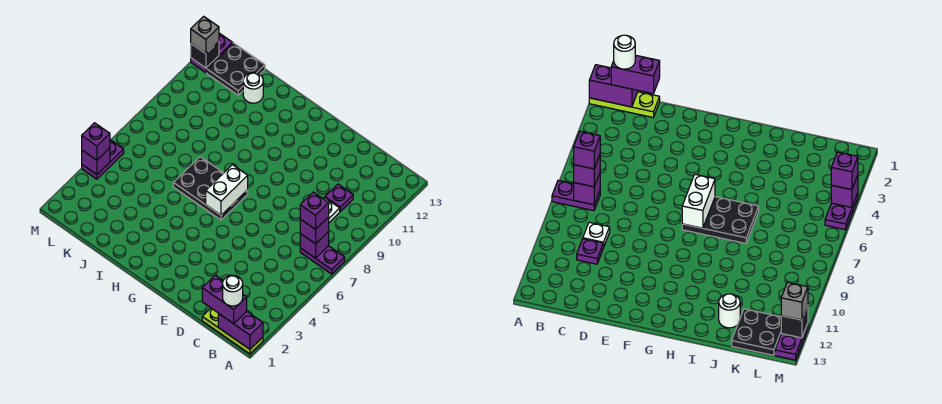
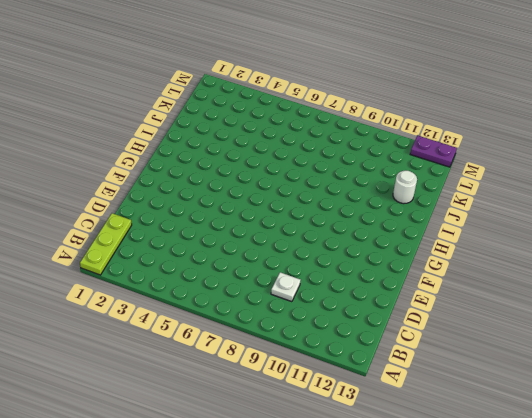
none -> purple 1x2 plate [300,246,345,274]
none -> purple 1x1 plate [325,184,353,212]
none -> black 2x3 plate [173,157,248,220]

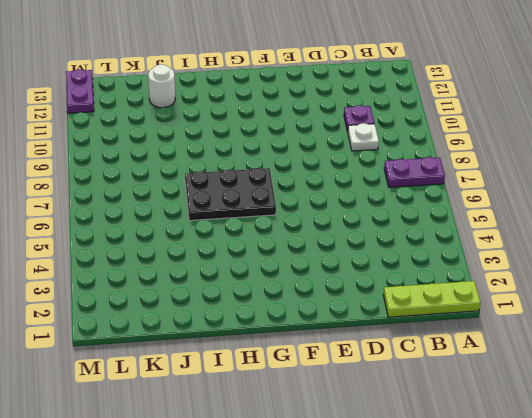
none -> black 2x2 plate [207,43,265,95]
none -> purple 1x2 plate [82,140,124,179]
none -> purple 1x2 brick [218,311,263,349]

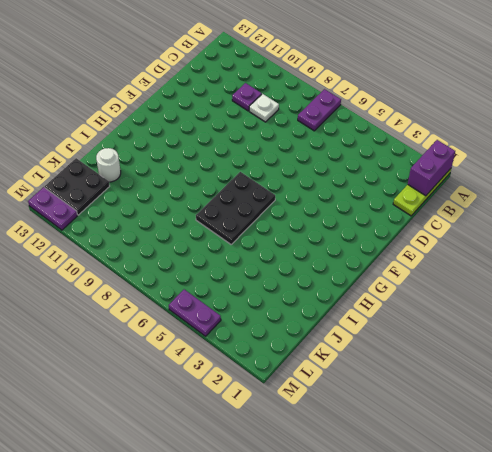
none -> purple 1x1 brick [300,231,329,258]
none -> white 1x2 brick [206,165,248,215]
none -> purple 1x1 brick [82,148,110,175]

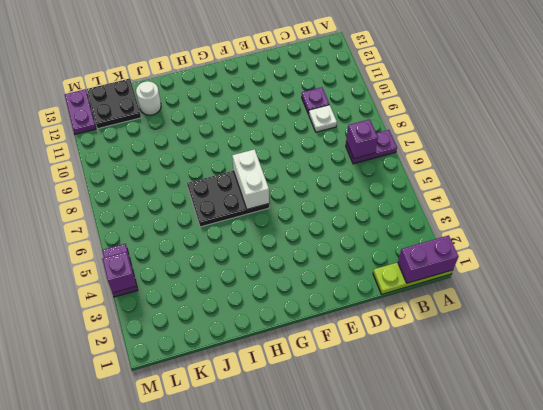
none -> black 1x1 brick [191,42,219,68]
none -> purple 1x2 brick [202,275,247,324]
none -> purple 1x1 brick [300,217,329,244]

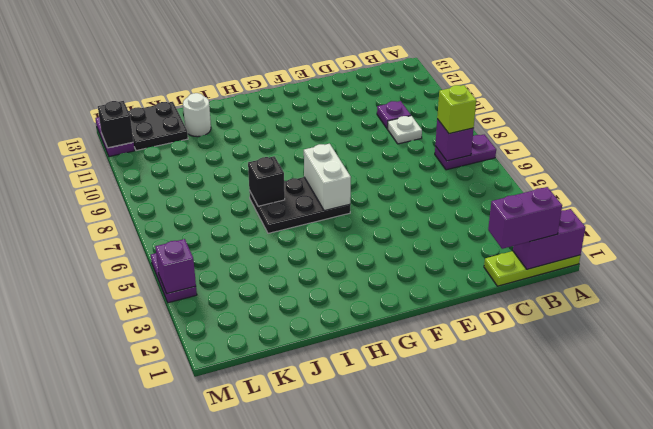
lime 1x1 brick [437,85,476,134] -> purple 1x1 brick [300,217,329,244]
black 1x1 brick [248,156,285,206] -> none
none -> purple 1x1 brick [82,123,110,160]
none -> grey 1x1 brick [191,16,219,54]
none -> white 1x1 round brick [223,275,243,306]

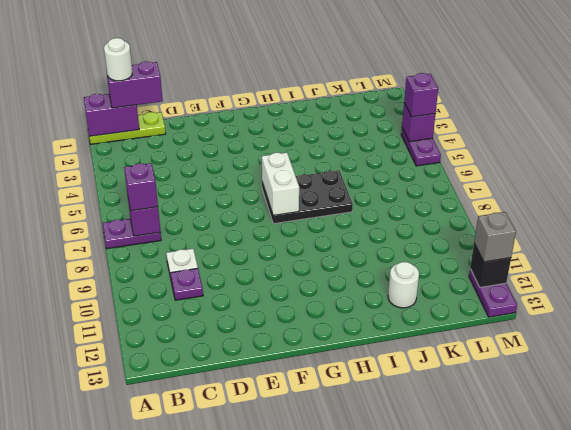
none -> black 2x2 plate [207,43,265,95]
none -> purple 1x1 brick [300,192,329,230]

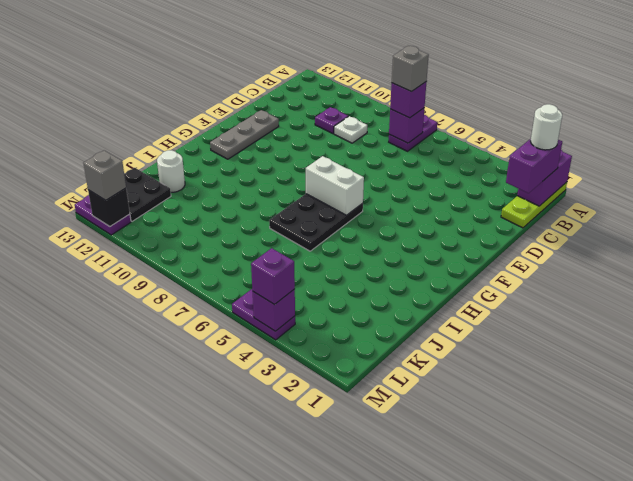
grey 1x1 brick [392,46,429,92] -> purple 1x1 brick [300,192,329,230]
grey 1x3 plate [210,110,279,159] -> none

